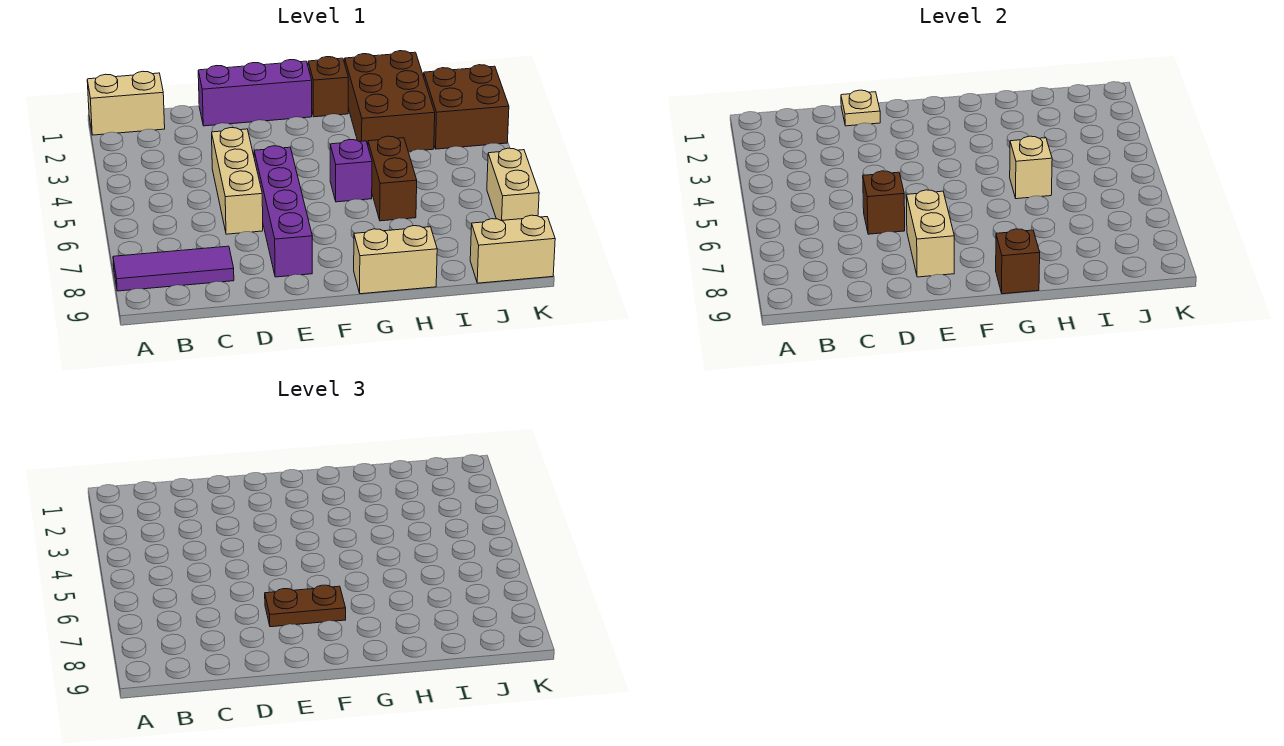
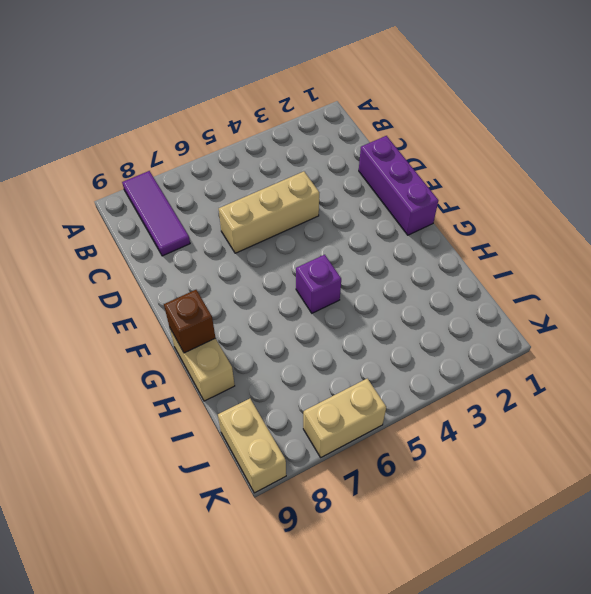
none -> tan 1x2 brick [87,71,165,135]
none -> purple 1x4 brick [254,146,312,277]
none -> brown 1x1 brick [308,57,348,117]

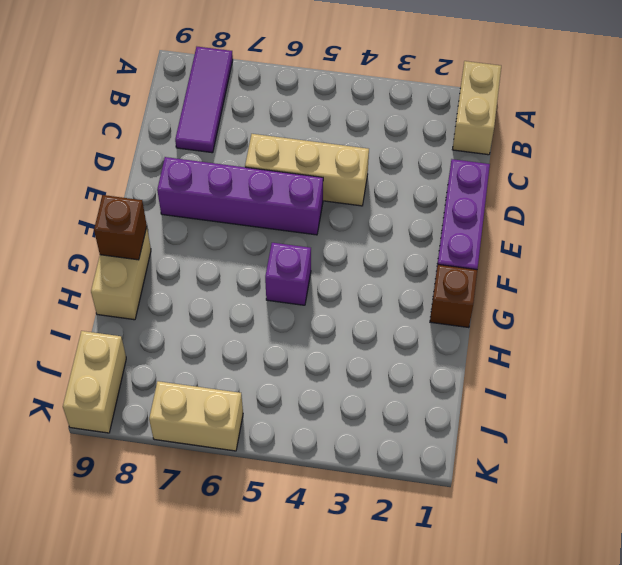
none -> brown 2x3 brick [345,51,435,152]
none -> brown 1x2 brick [368,136,417,221]
none -> brown 2x2 brick [424,65,509,149]

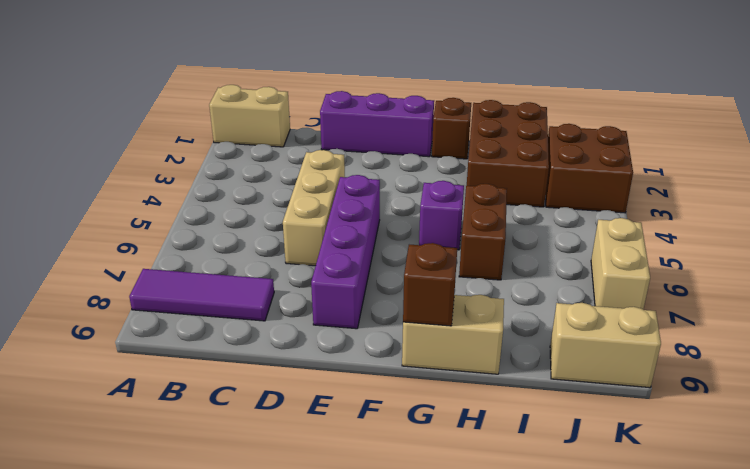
none -> tan 1x1 plate [841,90,880,126]
none -> brown 1x1 brick [863,171,905,234]
none -> tan 1x2 brick [906,190,954,277]

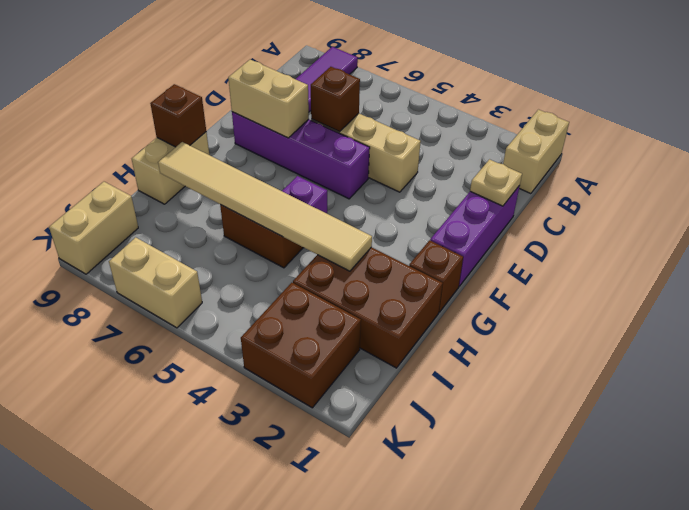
tan 1x6 tile [158,142,372,271] -> tan 1x1 brick [1010,136,1052,199]
none -> brown 1x2 plate [265,585,346,627]

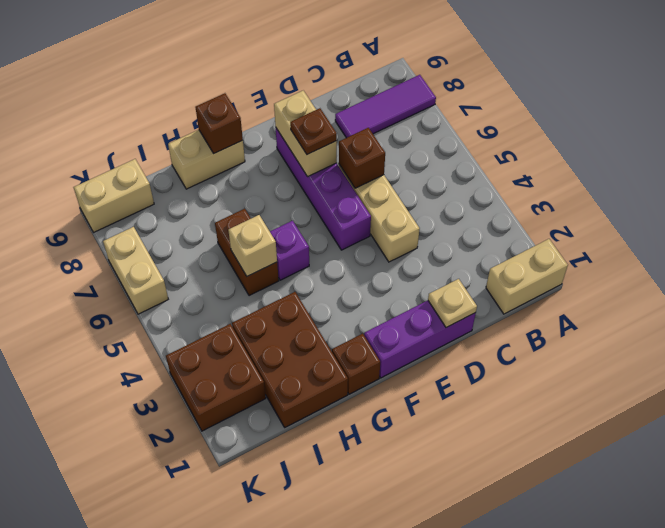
brown 1x1 plate [290,108,337,154] -> brown 1x2 plate [265,585,346,627]

